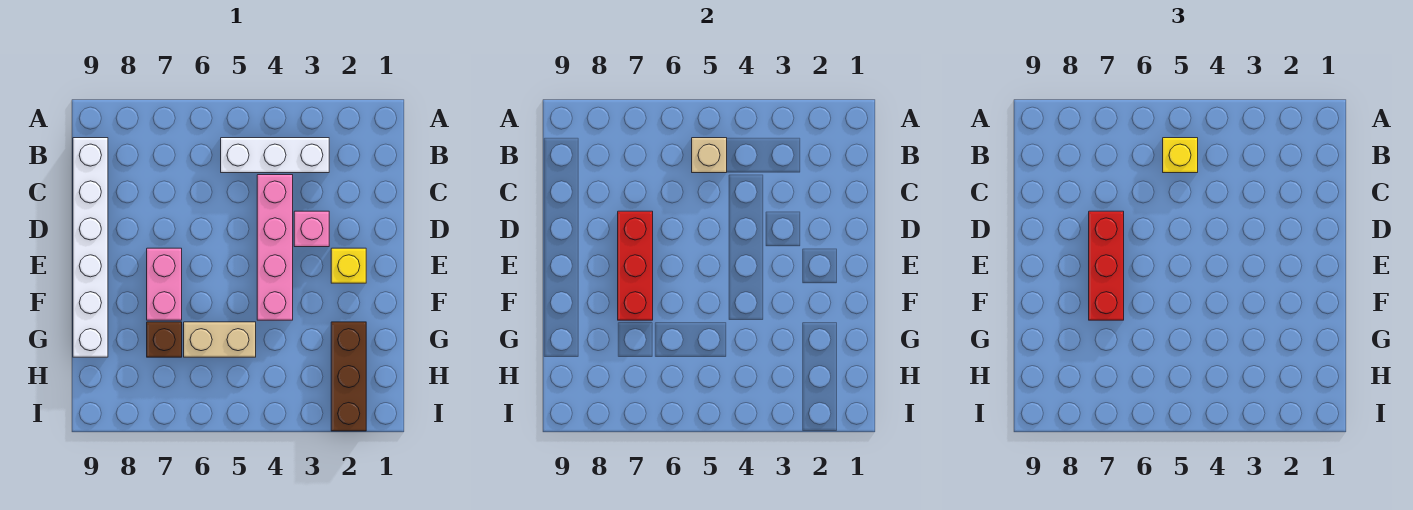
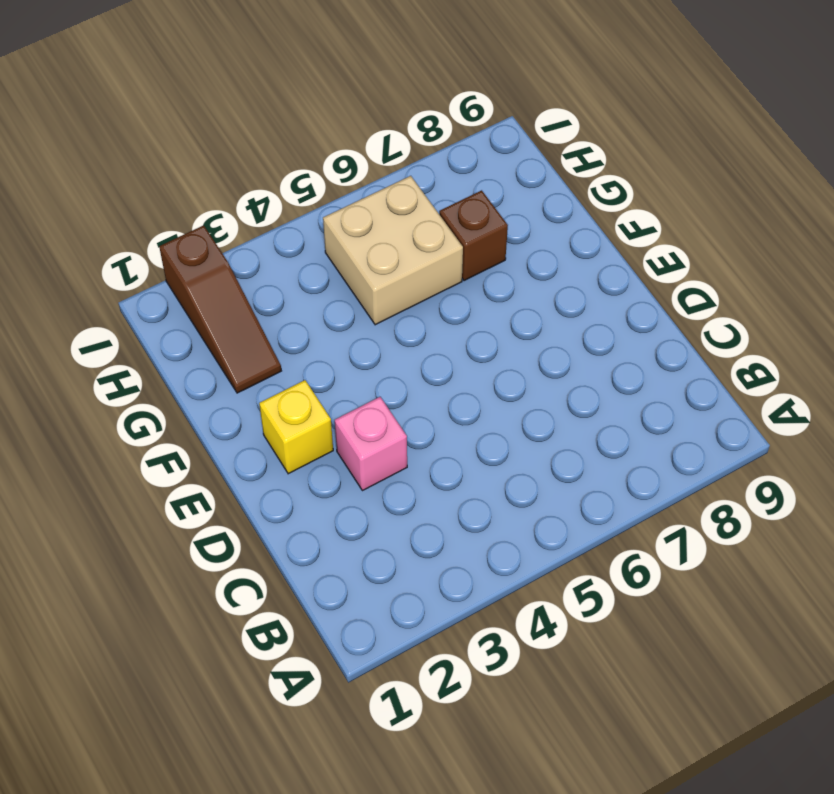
brown 1x3 slope [159,225,281,393] -> brown 1x3 brick [331,322,366,431]
tan 2x2 brick [323,176,463,325] -> tan 1x2 brick [184,322,256,357]
none -> white 1x3 brick [221,138,329,173]
none -> white 1x6 brick [73,138,108,357]
none -> pink 1x4 brick [257,175,293,320]

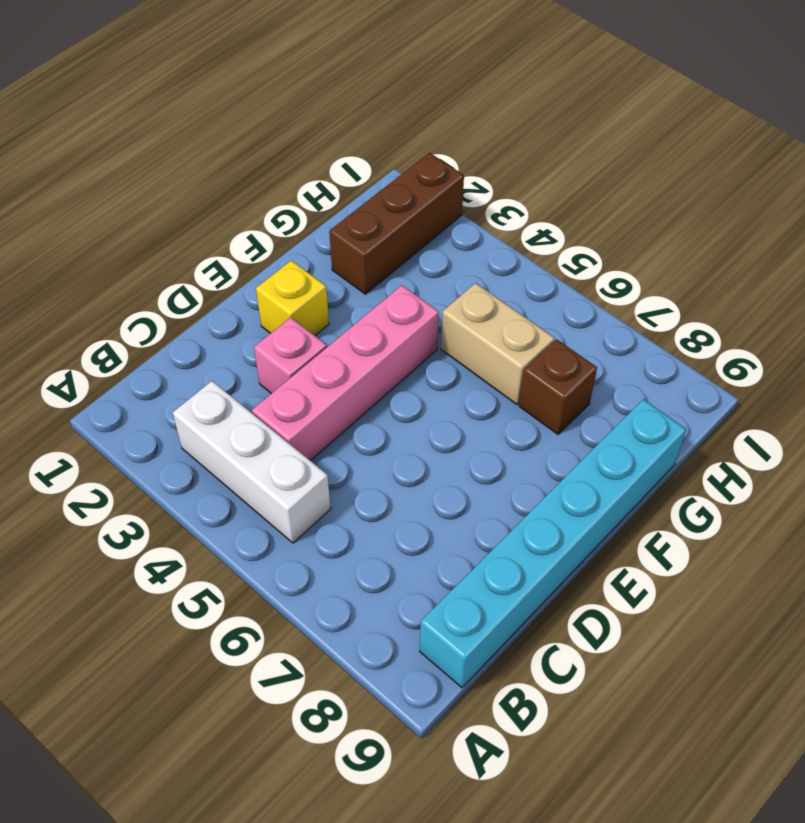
cyan 1x6 brick [420,399,686,688] -> white 1x6 brick [73,138,108,357]
none -> pink 1x2 brick [147,248,182,320]
none -> tan 1x1 brick [692,138,727,173]
none -> red 1x3 brick [618,211,653,320]

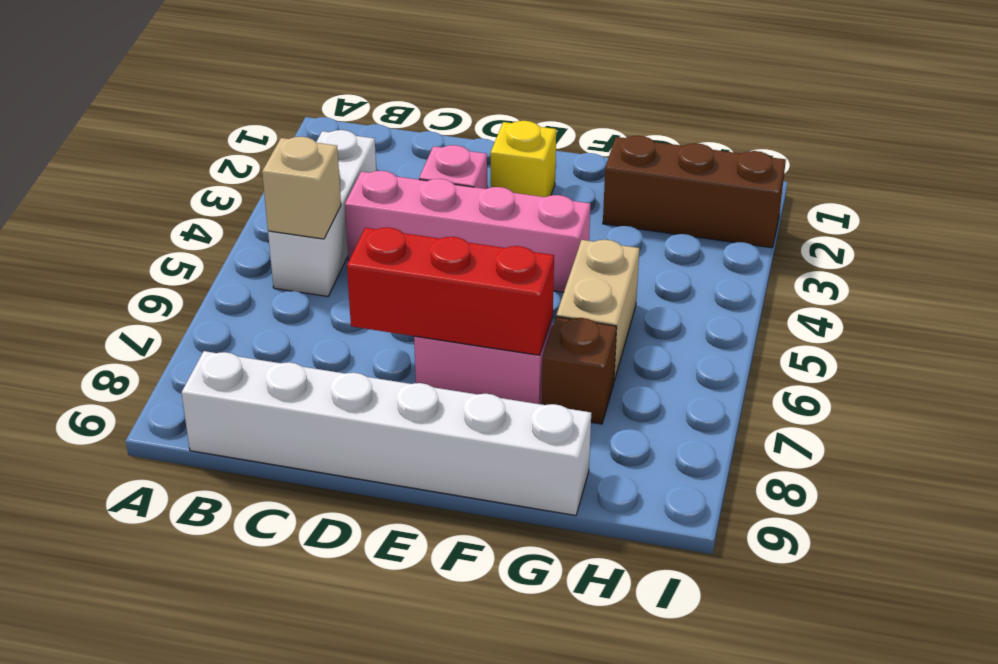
none -> yellow 1x1 brick [1163,138,1198,173]
none -> red 1x3 brick [1089,211,1124,320]

